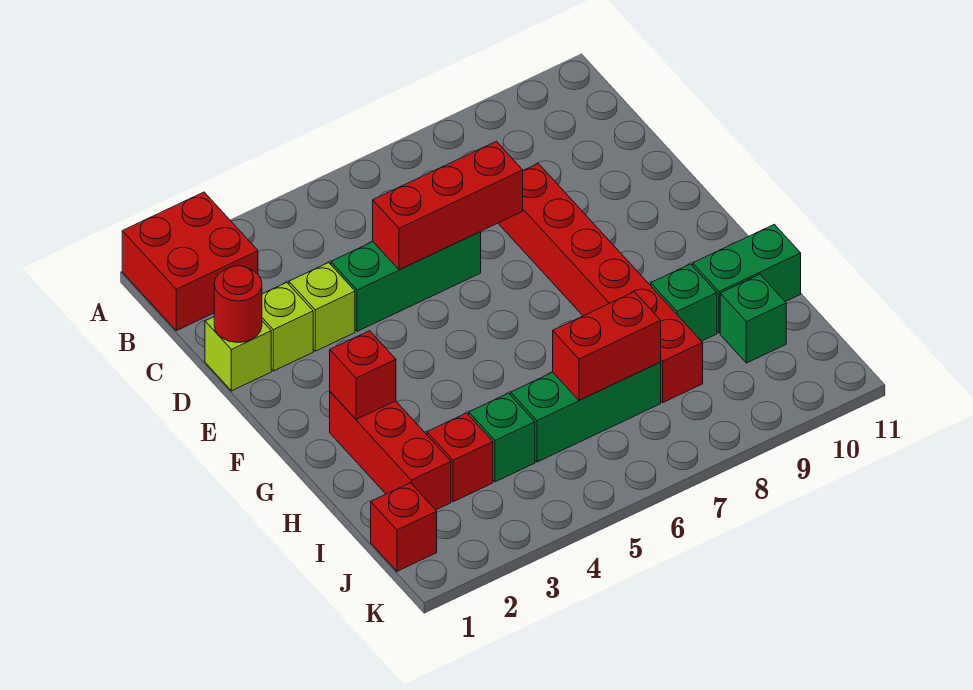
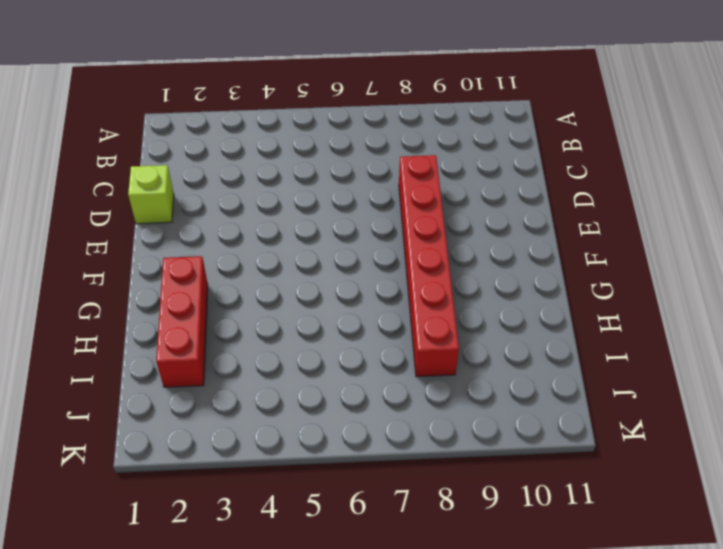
none -> red 2x2 brick [122,192,258,331]
none -> lime 1x1 brick [262,282,313,371]
none -> lime 1x1 brick [289,263,355,351]

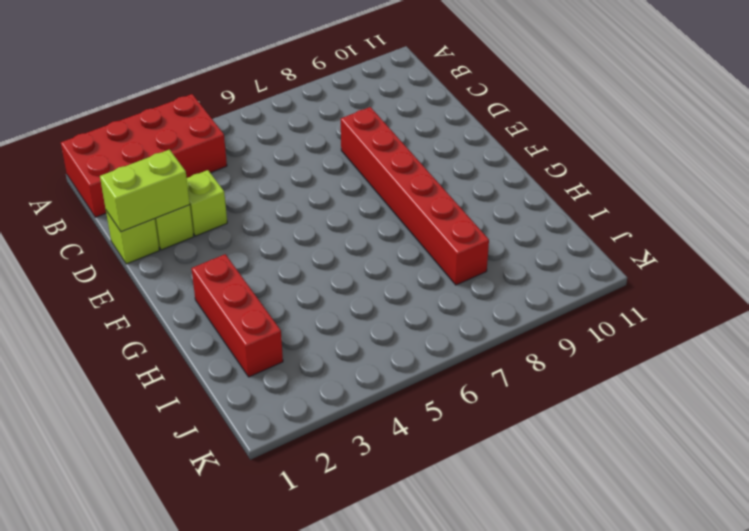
red 2x4 brick [61,94,227,217] -> red 2x2 brick [122,192,258,331]
lime 1x2 brick [100,150,190,232] -> red 1x1 round brick [214,266,262,342]
none -> green 1x3 brick [331,232,481,331]
none -> green 1x1 brick [651,264,717,341]
none -> green 1x2 brick [693,224,801,333]

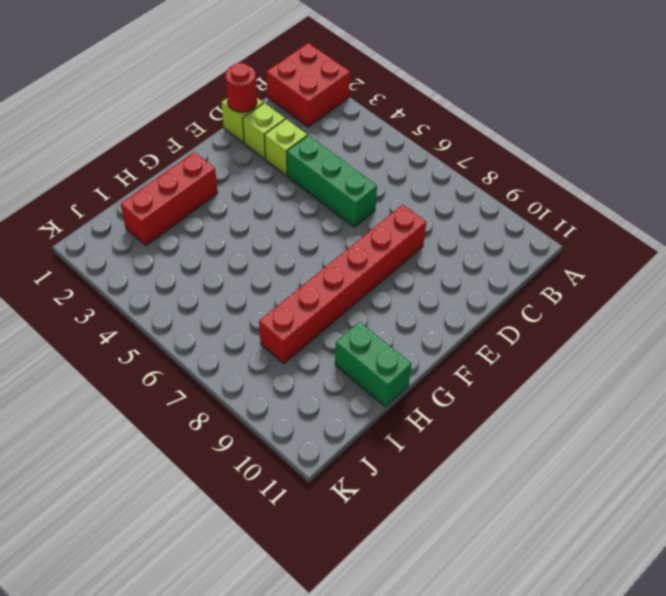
none -> green 1x1 brick [651,264,717,341]
none -> red 1x1 brick [427,413,493,502]
none -> green 1x1 brick [469,393,535,482]

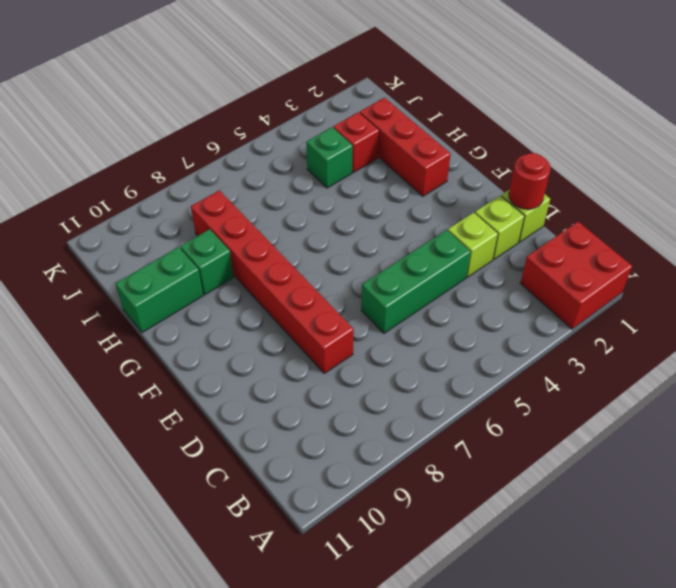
none -> green 1x3 brick [511,362,661,462]
none -> green 1x1 brick [720,274,786,363]
none -> red 1x1 brick [371,483,437,571]

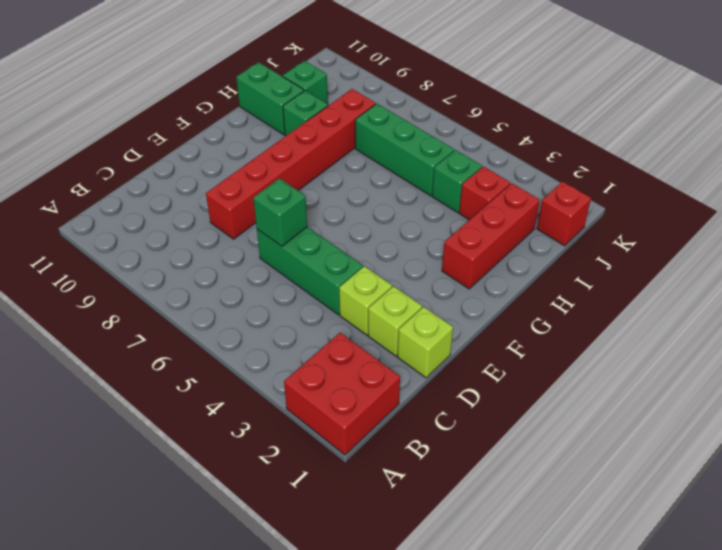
green 1x1 brick [253,178,307,246] -> red 1x3 brick [373,141,523,270]
none -> red 1x1 round brick [214,266,262,342]
none -> red 1x1 brick [330,331,396,419]
none -> red 1x2 brick [553,292,661,400]

